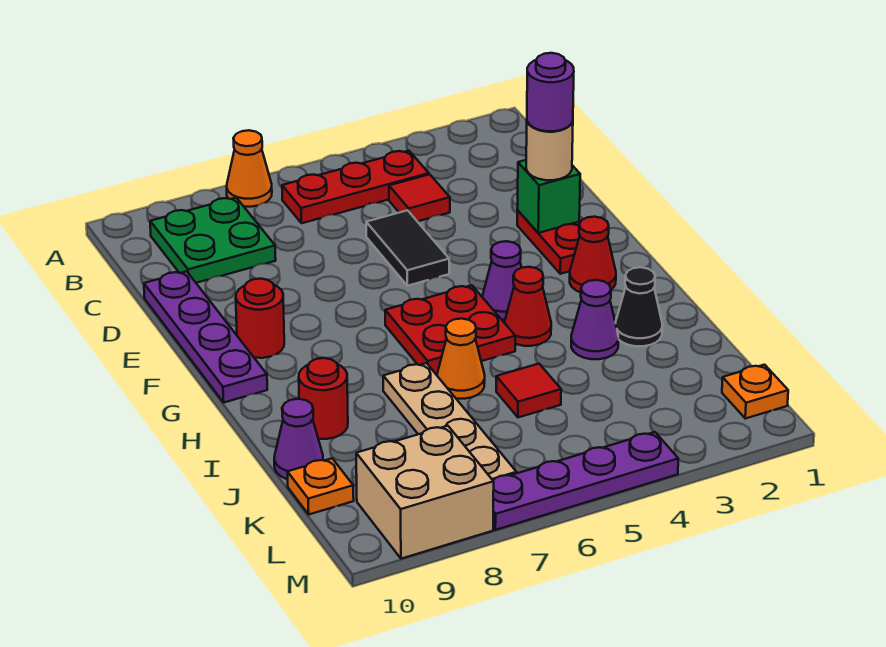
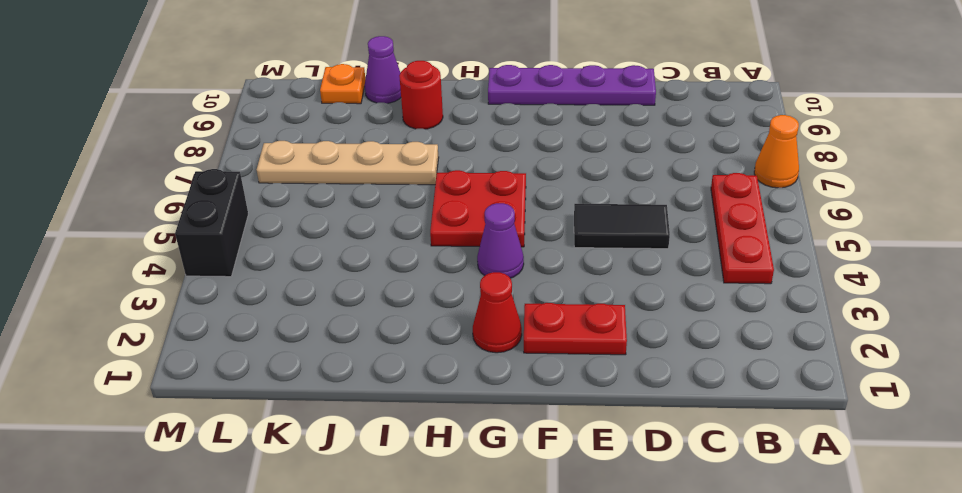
black 1x2 brick [175,169,248,277] -> purple 1x4 plate [493,432,678,530]
none -> green 2x2 plate [150,198,276,283]
none -> red 1x1 tile [389,174,450,222]
none -> red 1x1 round brick [236,279,284,358]

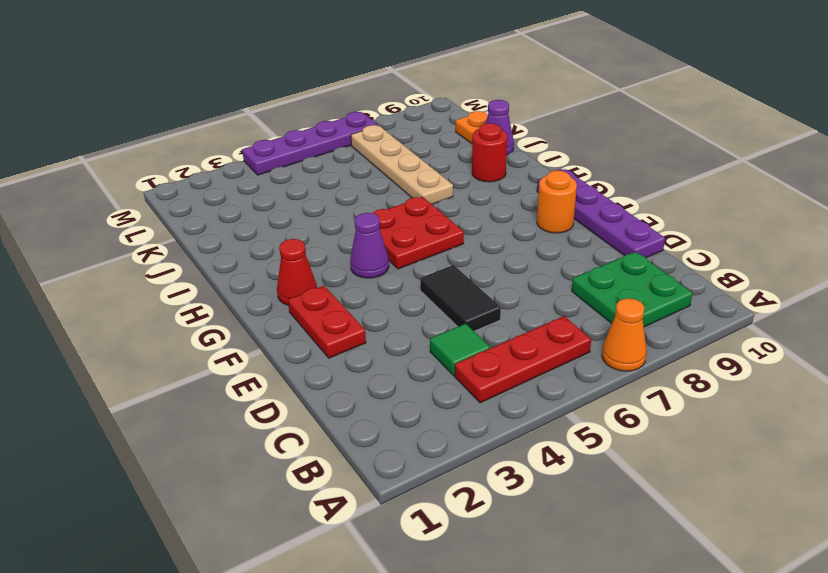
green 1x1 tile [430,324,490,376] -> red 1x1 tile [389,174,450,222]
orange 1x1 round brick [537,171,577,233] -> red 1x1 round brick [236,279,284,358]
none -> red 1x1 cone [505,267,551,346]
none -> black 1x1 cone [615,267,662,346]
none -> purple 1x1 cone [571,280,618,359]

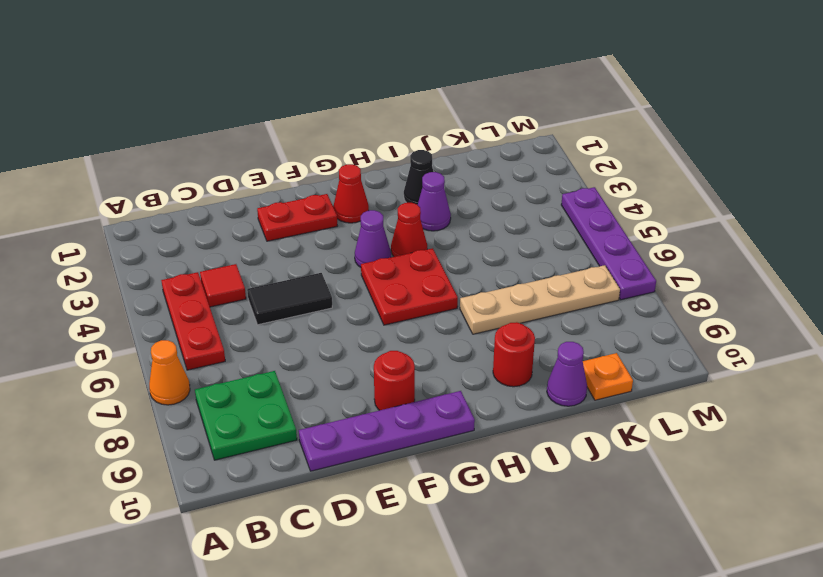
none -> orange 1x1 cone [437,319,485,399]
none -> red 1x1 tile [496,364,561,417]
none -> orange 1x1 plate [722,365,788,419]

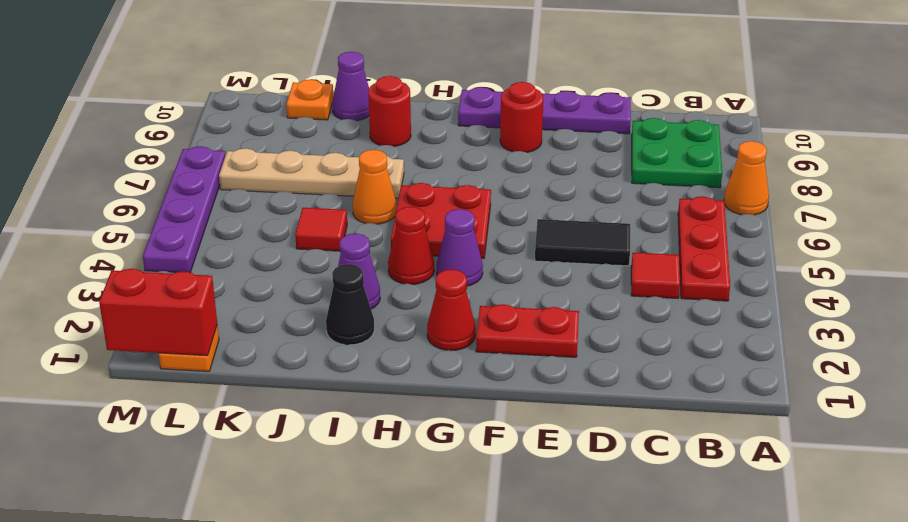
red 1x2 brick [99,269,217,356] -> none
none -> tan 2x2 brick [356,426,494,559]
none -> green 1x1 brick [517,160,580,233]
none -> tan 1x1 round brick [526,122,573,180]

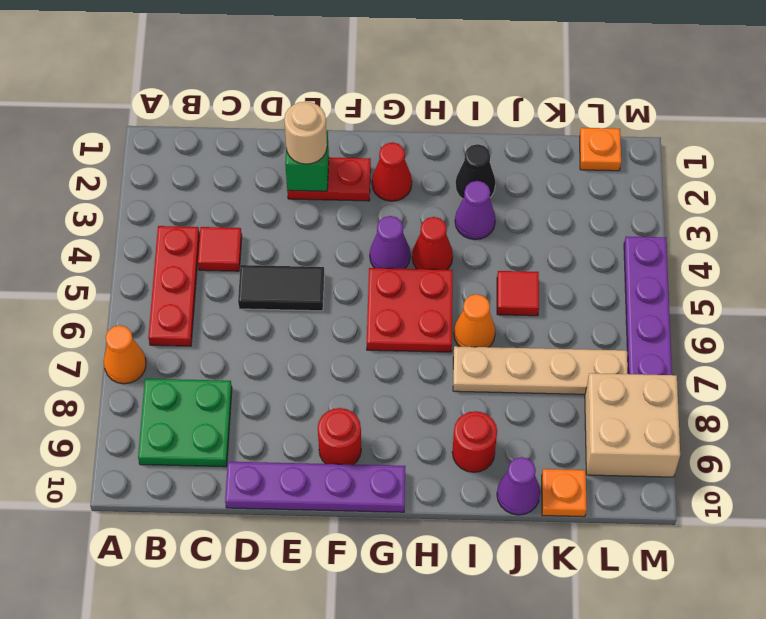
none -> purple 1x1 round brick [527,53,574,131]

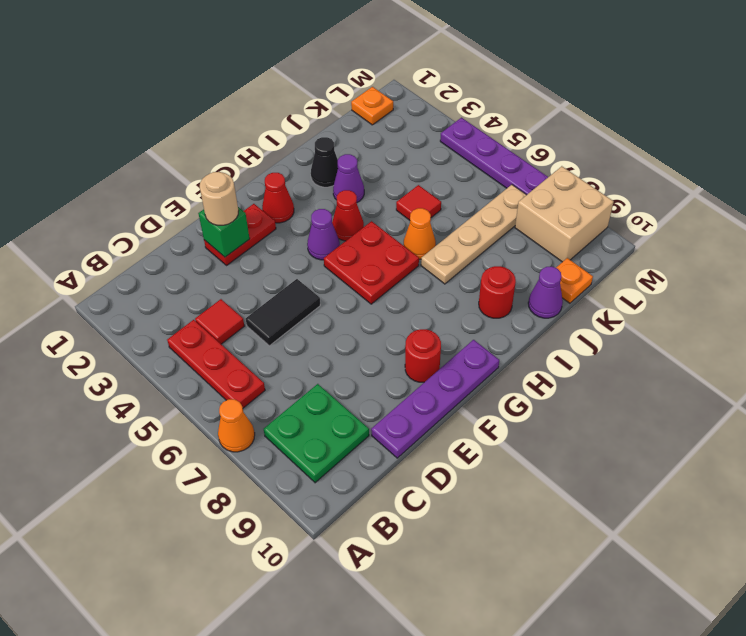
none -> purple 1x1 round brick [527,53,574,131]

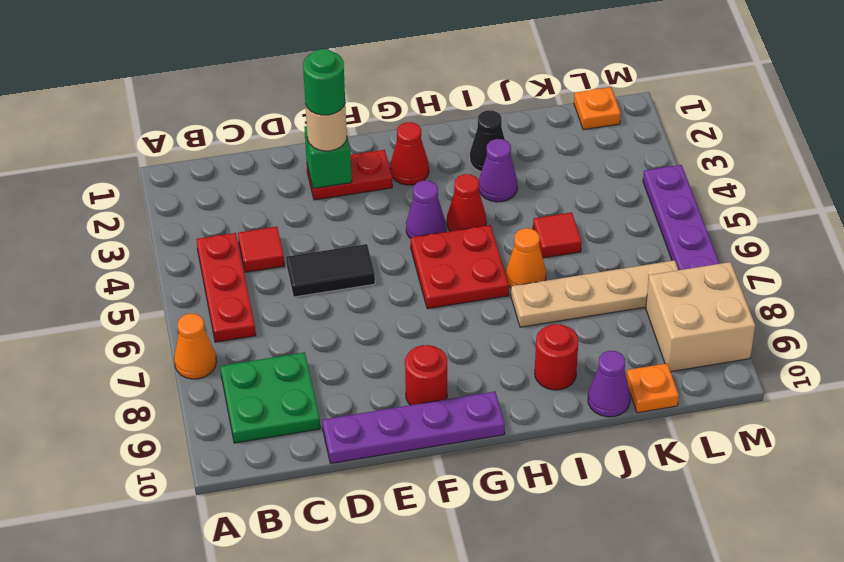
green 1x1 round brick [303,49,345,115] -> purple 1x1 round brick [527,53,574,131]

